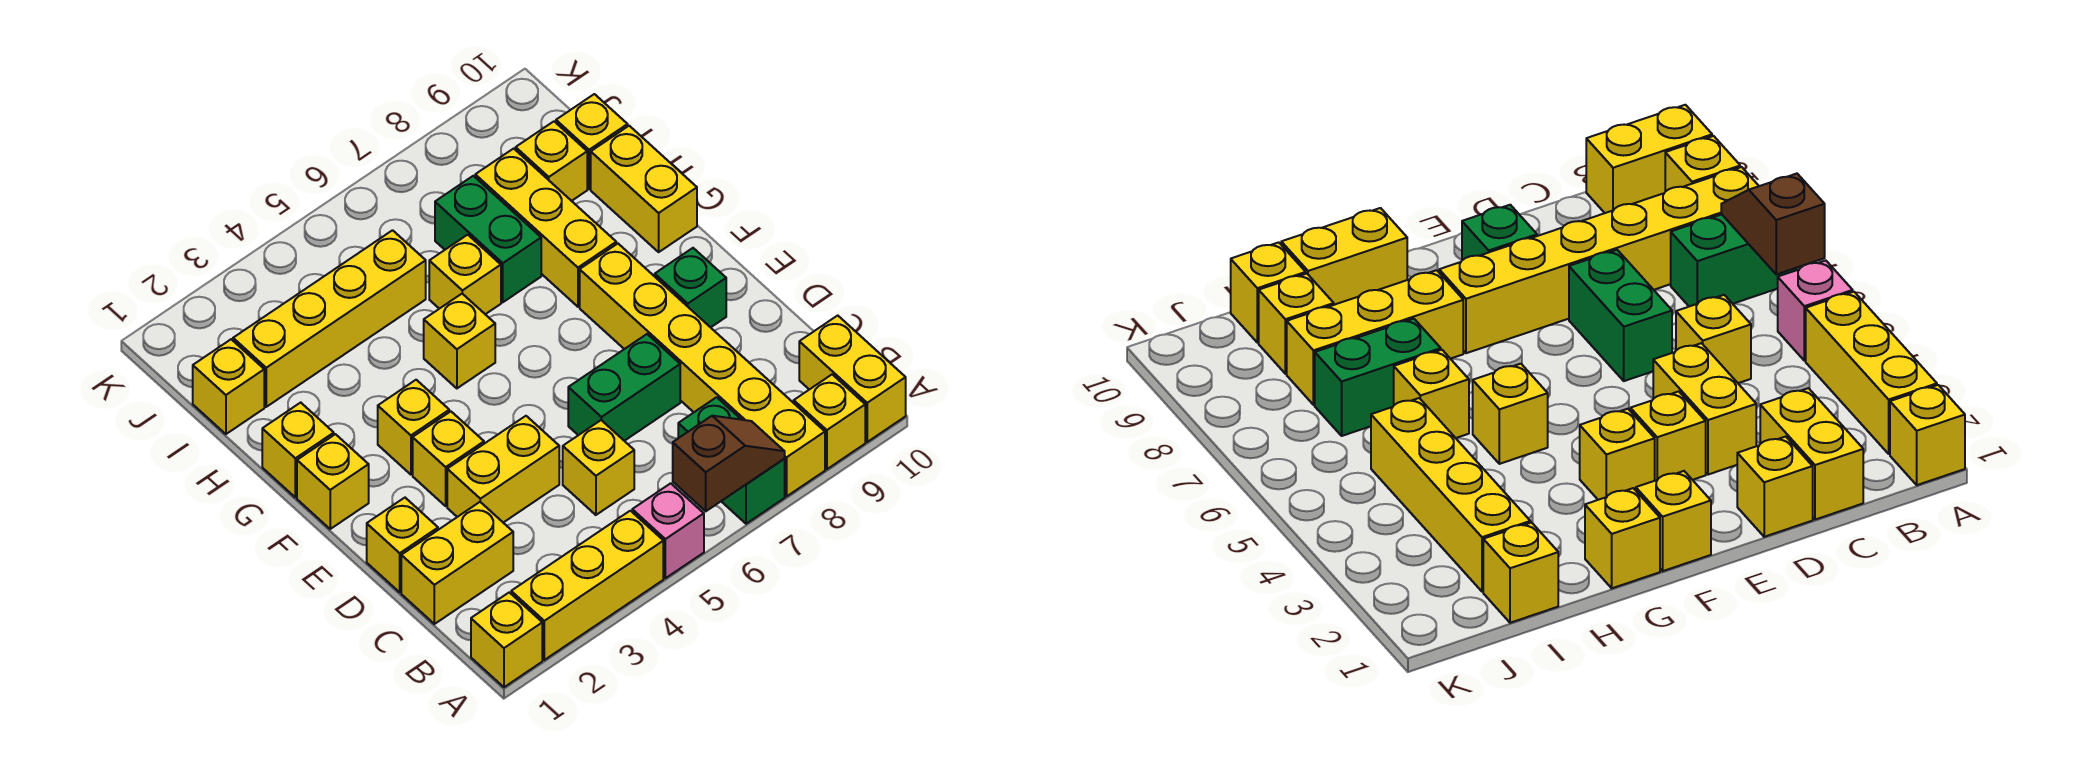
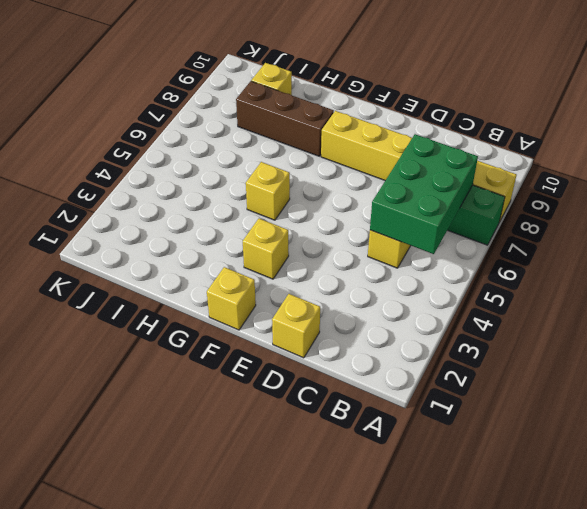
green 2x3 brick [370,134,478,254] -> none
brown 1x3 brick [236,81,334,156] -> yellow 1x3 brick [475,149,616,307]
none -> yellow 1x1 brick [471,592,542,687]
none -> yellow 1x3 brick [511,511,663,660]
none -> pink 1x1 brick [632,483,704,578]

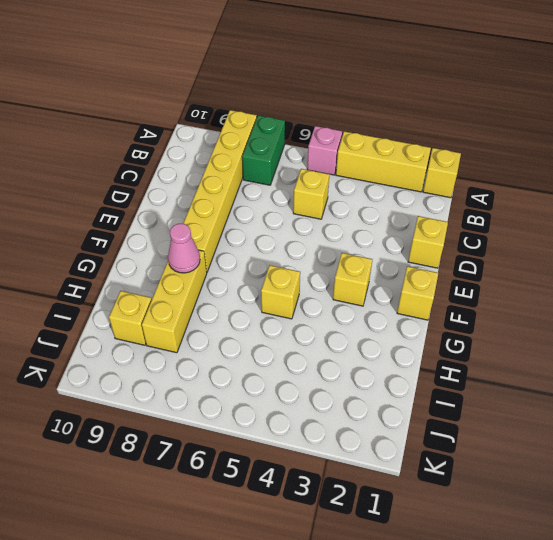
pink 1x1 cone [168,224,200,273] -> none
none -> yellow 1x1 brick [794,374,865,469]
none -> yellow 1x2 brick [799,316,906,442]
none -> yellow 1x2 brick [401,502,513,624]

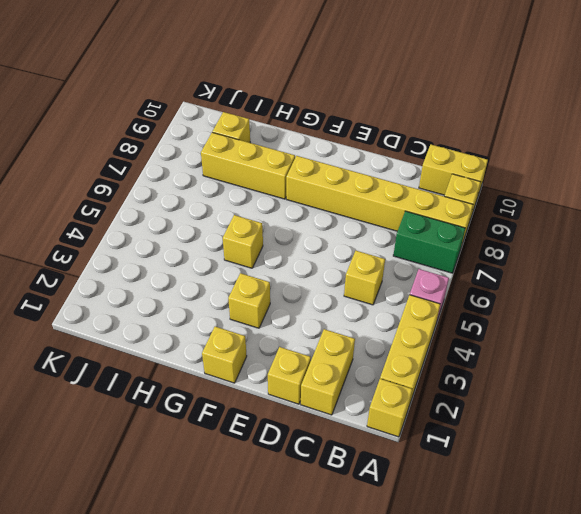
none -> yellow 1x2 brick [447,416,559,523]
none -> green 1x2 brick [568,334,680,441]
none -> yellow 1x1 brick [413,411,484,506]

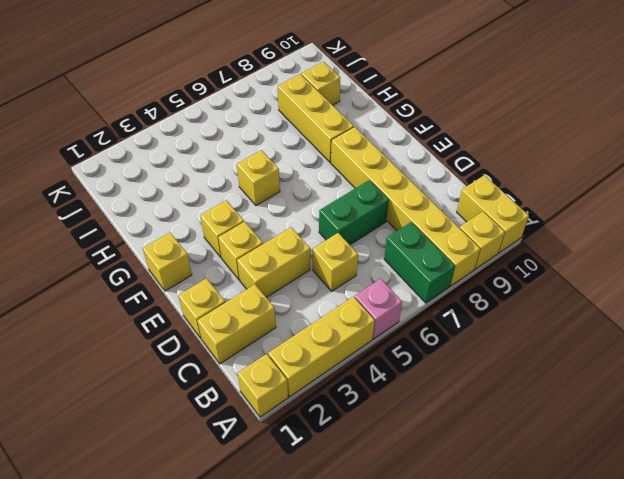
none -> green 1x1 brick [655,248,726,327]
none -> yellow 1x1 brick [262,403,334,497]
none -> yellow 1x2 brick [591,126,697,252]

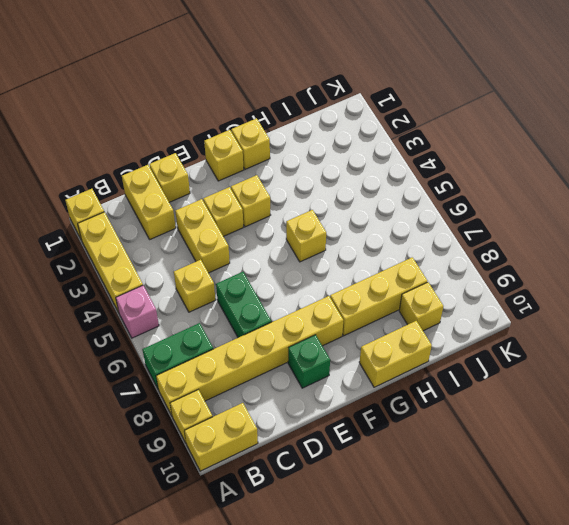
none -> yellow 1x1 brick [429,235,501,314]
none -> green 1x2 brick [435,176,541,302]
none -> yellow 1x1 brick [193,339,264,434]

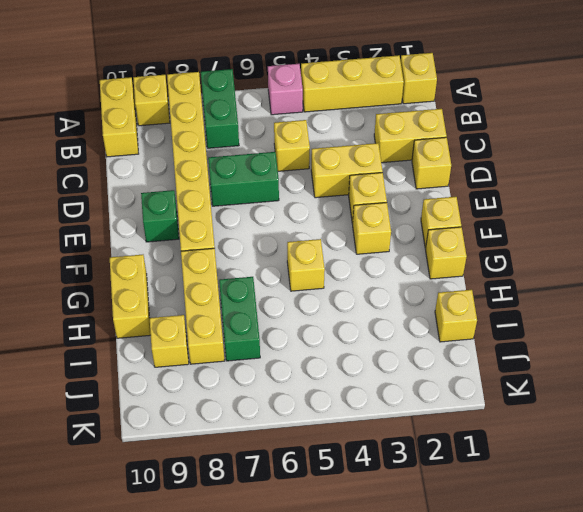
none -> yellow 1x1 brick [429,235,501,314]
none -> yellow 1x4 brick [233,230,426,407]
none -> yellow 1x1 brick [556,94,628,189]

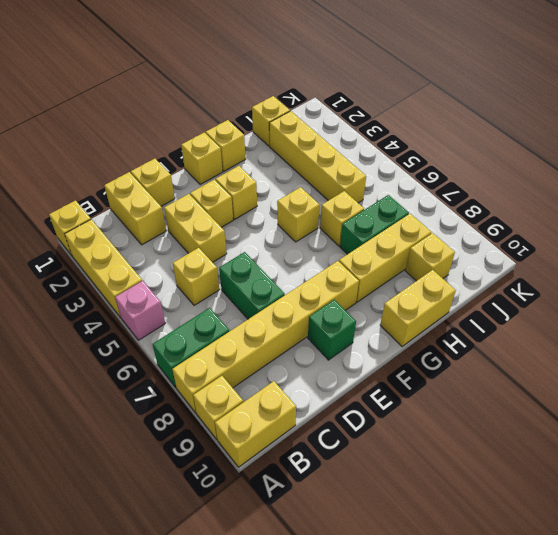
none -> yellow 1x1 brick [556,94,628,189]
none -> brown 1x2 slope [673,416,785,511]

